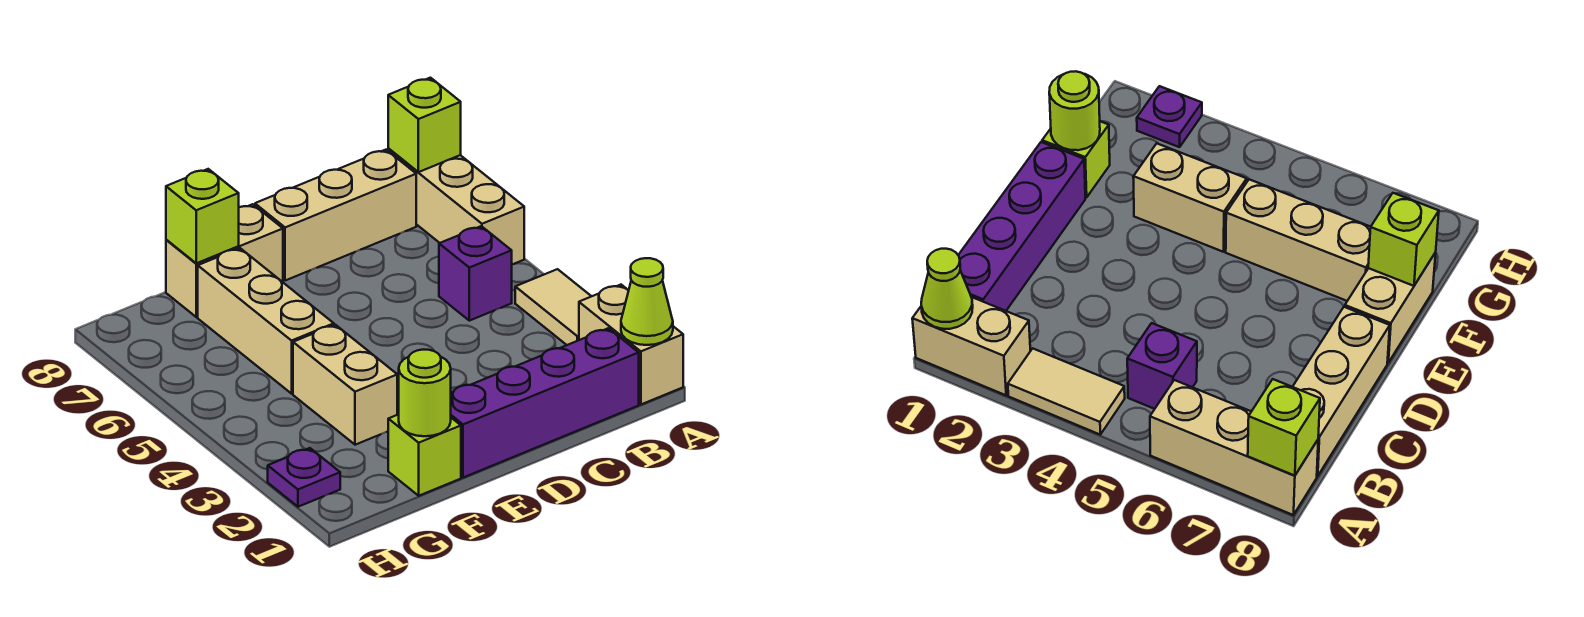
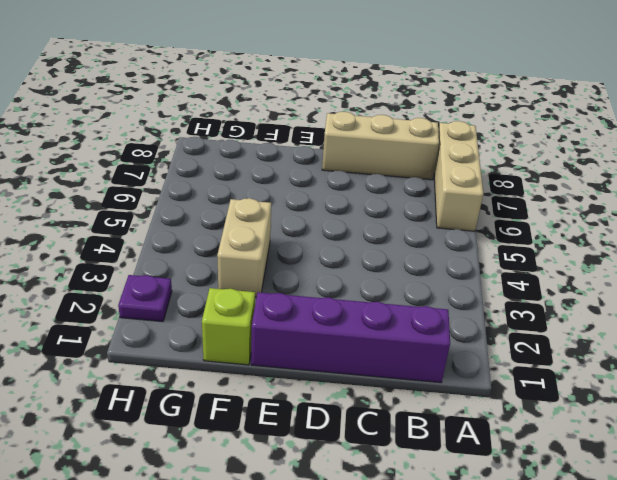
none -> tan 1x2 brick [579,285,683,404]
none -> tan 1x2 tile [515,269,591,345]
none -> purple 1x1 brick [439,226,512,321]

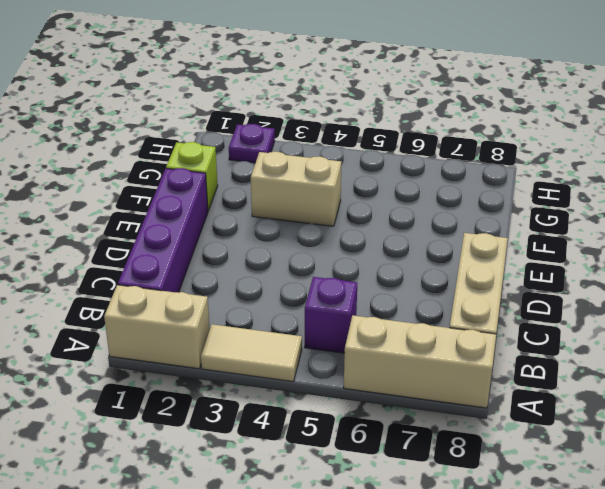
none -> tan 1x2 brick [166,204,283,317]
none -> tan 1x3 brick [198,248,334,394]
none -> lime 1x1 cone [621,258,673,345]

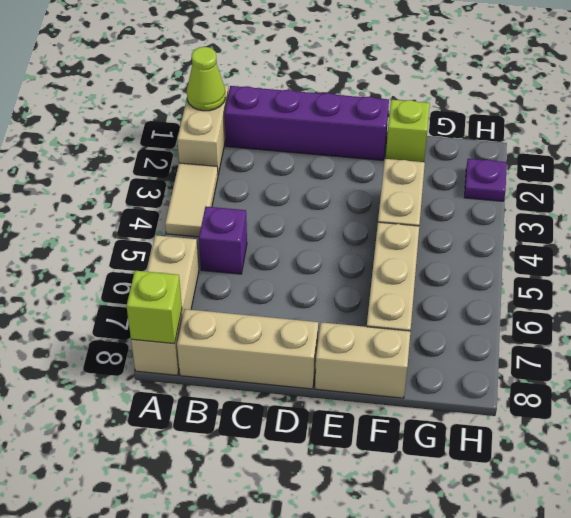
none -> lime 1x1 round brick [399,350,451,436]
none -> lime 1x1 brick [166,169,239,263]

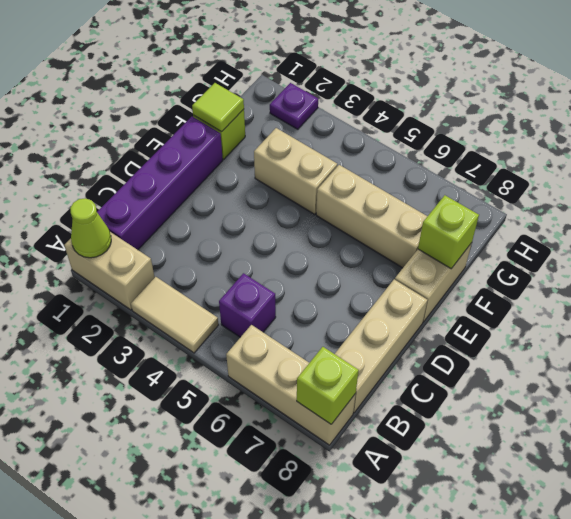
lime 1x1 tile [192,83,244,132] -> lime 1x1 round brick [399,350,451,436]

